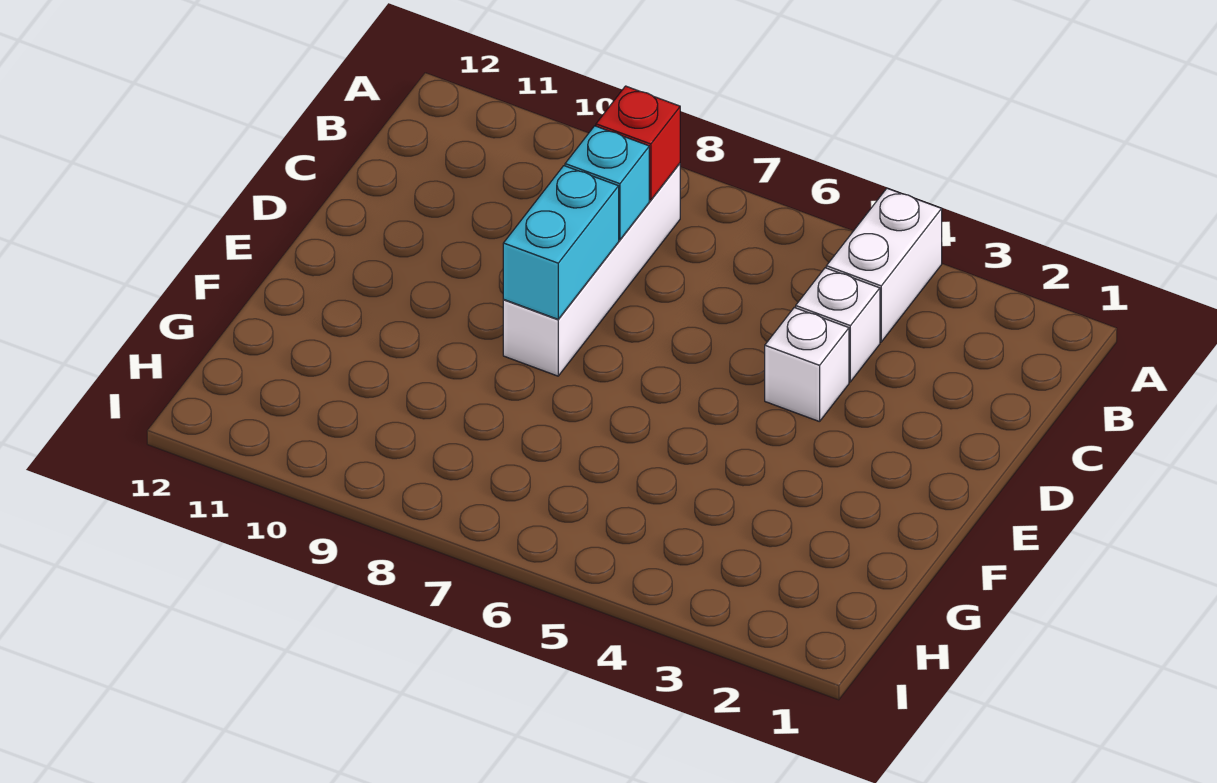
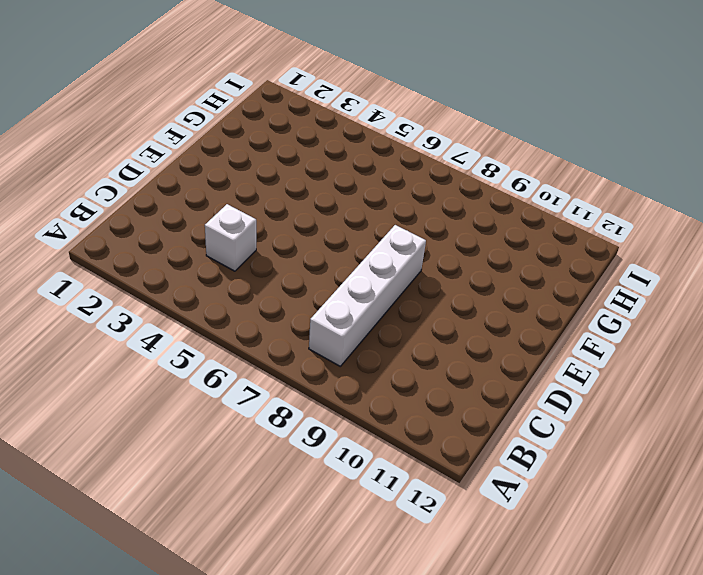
none -> white 1x2 brick [826,188,942,342]
none -> white 1x1 brick [765,308,849,422]

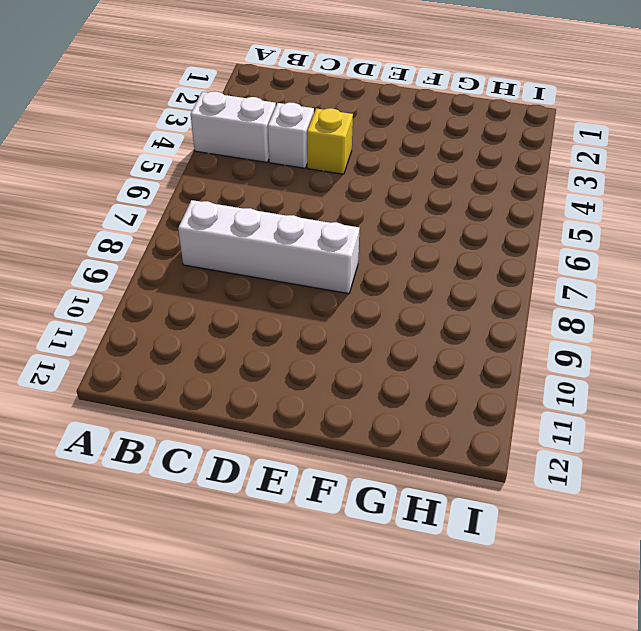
yellow 1x1 brick [307,108,353,174] -> white 1x1 brick [765,308,849,422]
none -> red 1x1 brick [596,86,680,200]
none -> cyan 1x1 brick [565,126,649,240]

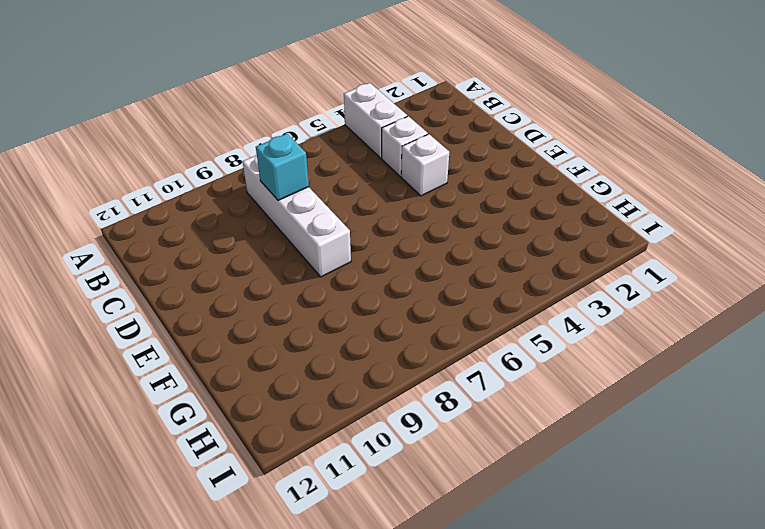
none -> red 1x1 brick [596,86,680,200]
none -> cyan 1x2 brick [503,166,619,319]

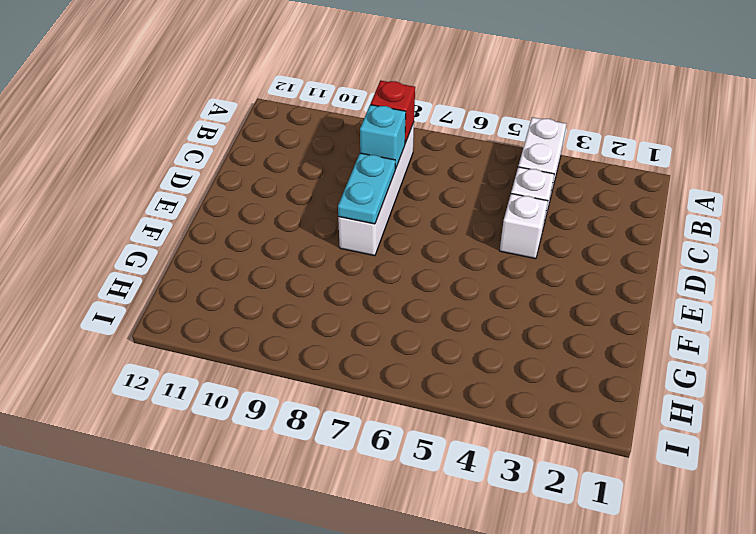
cyan 1x2 plate [338,153,395,224] -> cyan 1x2 brick [503,166,619,319]

